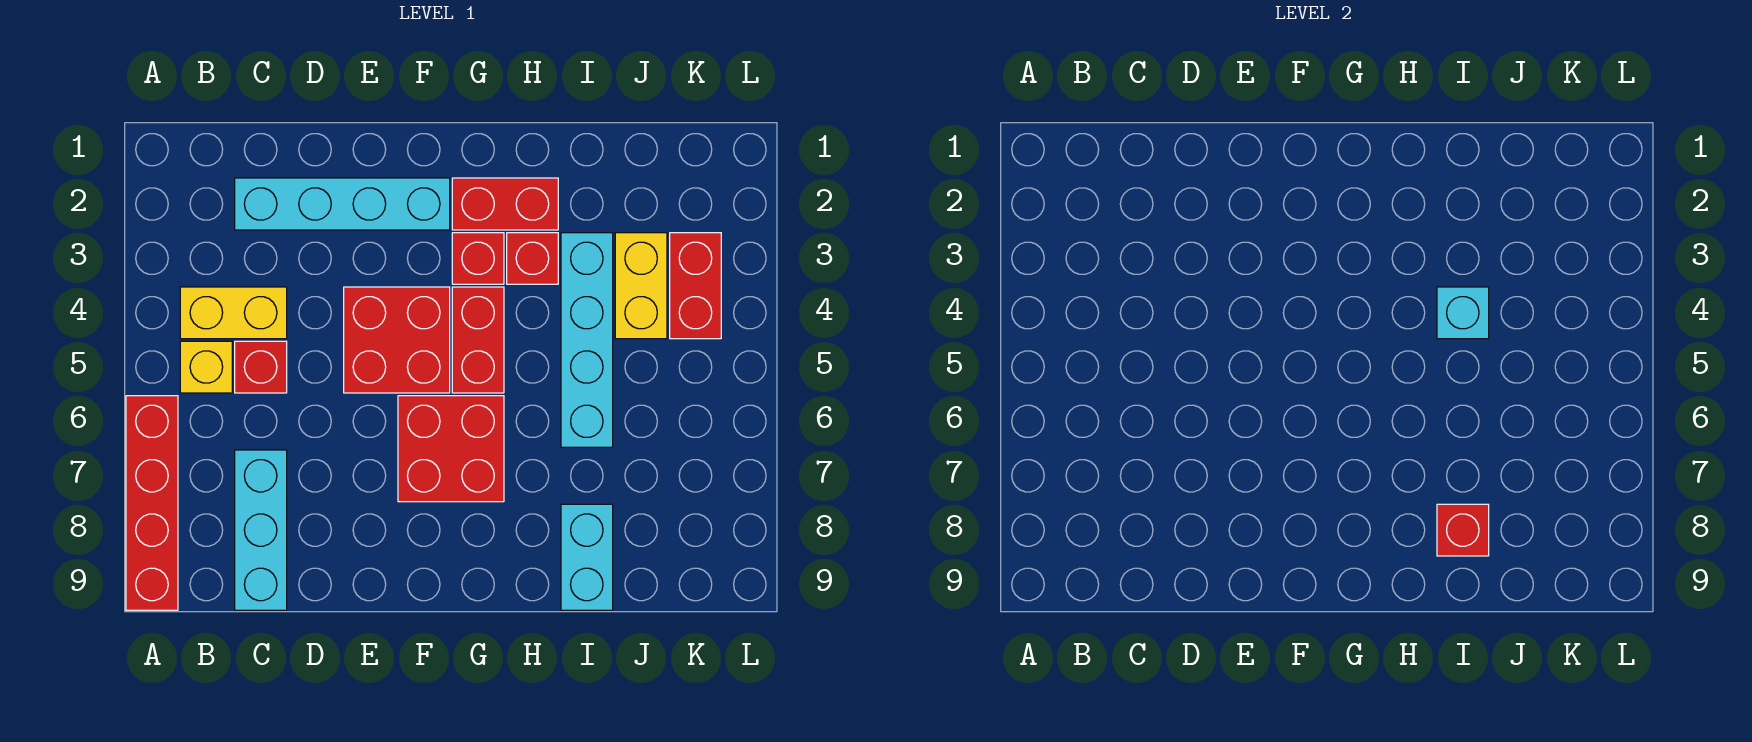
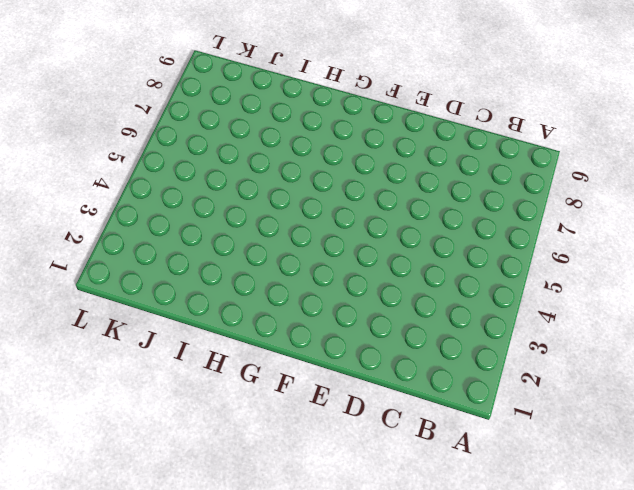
none -> red 1x4 brick [126,396,178,610]
none -> yellow 1x2 brick [180,287,287,339]
none -> yellow 1x1 brick [180,341,232,393]

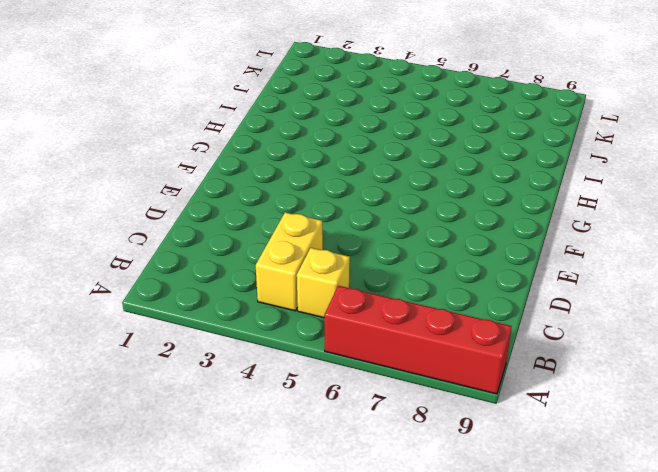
none -> cyan 1x4 brick [235,178,450,230]
none -> red 1x1 brick [235,341,287,393]
none -> cyan 1x3 brick [235,450,287,610]

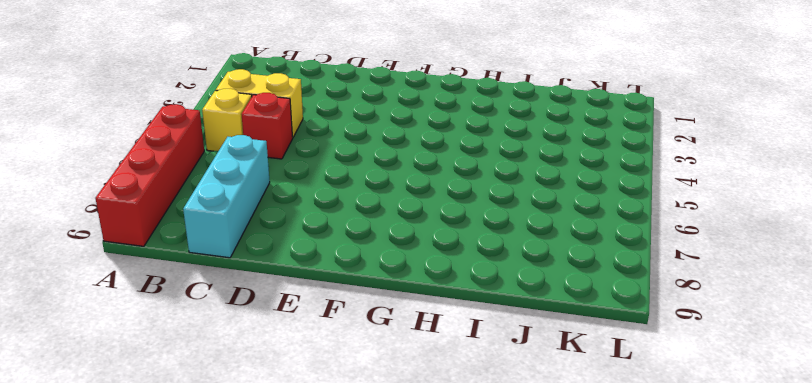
none -> cyan 1x4 brick [235,178,450,230]
none -> red 2x2 brick [344,287,450,393]
none -> red 2x2 brick [398,396,504,502]

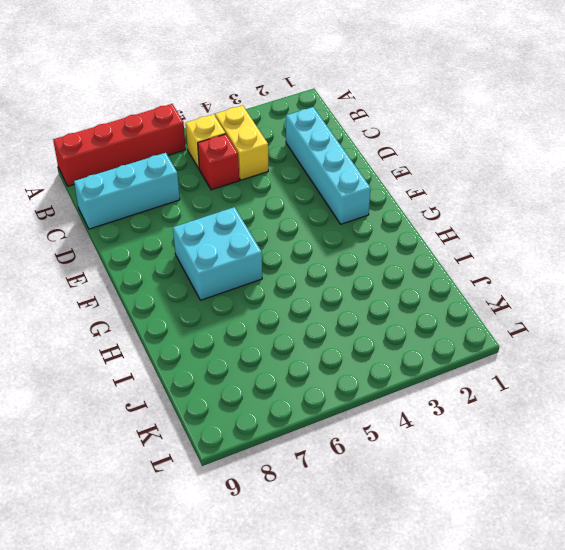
cyan 2x2 brick [173,207,262,300] -> red 2x2 brick [398,396,504,502]
none -> red 2x2 brick [344,287,450,393]
none -> red 1x2 brick [452,178,558,230]
none -> red 1x1 brick [452,233,504,284]

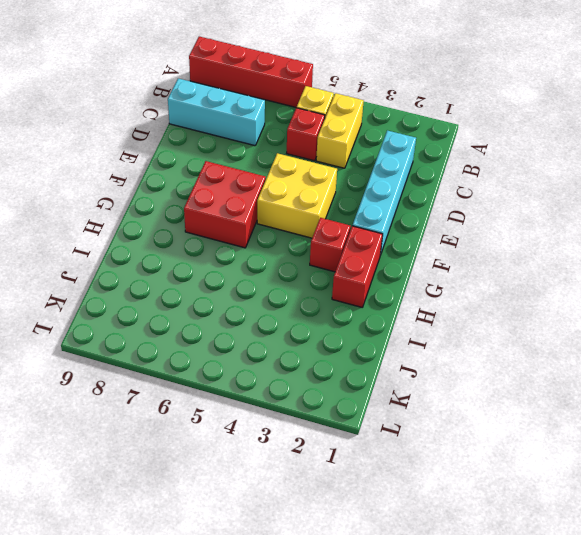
yellow 2x2 brick [257,153,337,238] -> red 2x2 brick [344,287,450,393]
none -> red 1x2 brick [452,287,504,393]
none -> red 1x1 brick [507,233,558,284]
none -> cyan 1x4 brick [561,233,613,447]

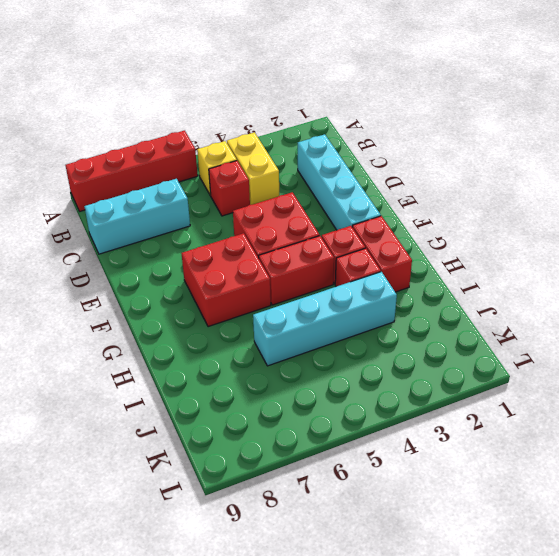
none -> cyan 1x2 brick [561,504,613,610]
none -> yellow 1x2 brick [615,233,667,339]
none -> red 1x2 brick [670,233,721,339]

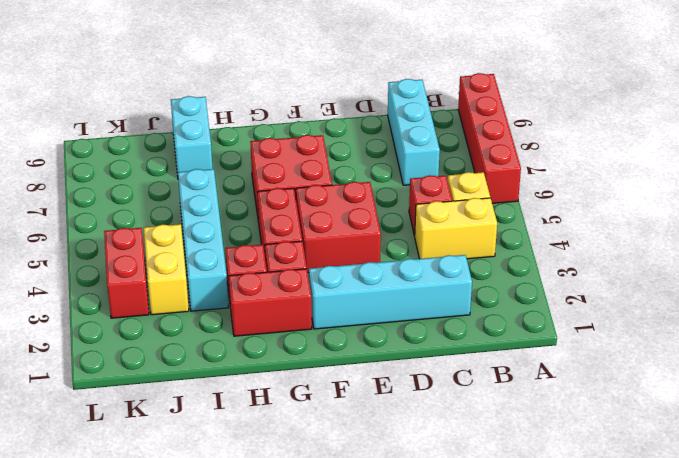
none -> cyan 1x1 brick [1437,287,1489,339]
none -> red 1x1 brick [1437,504,1489,556]

